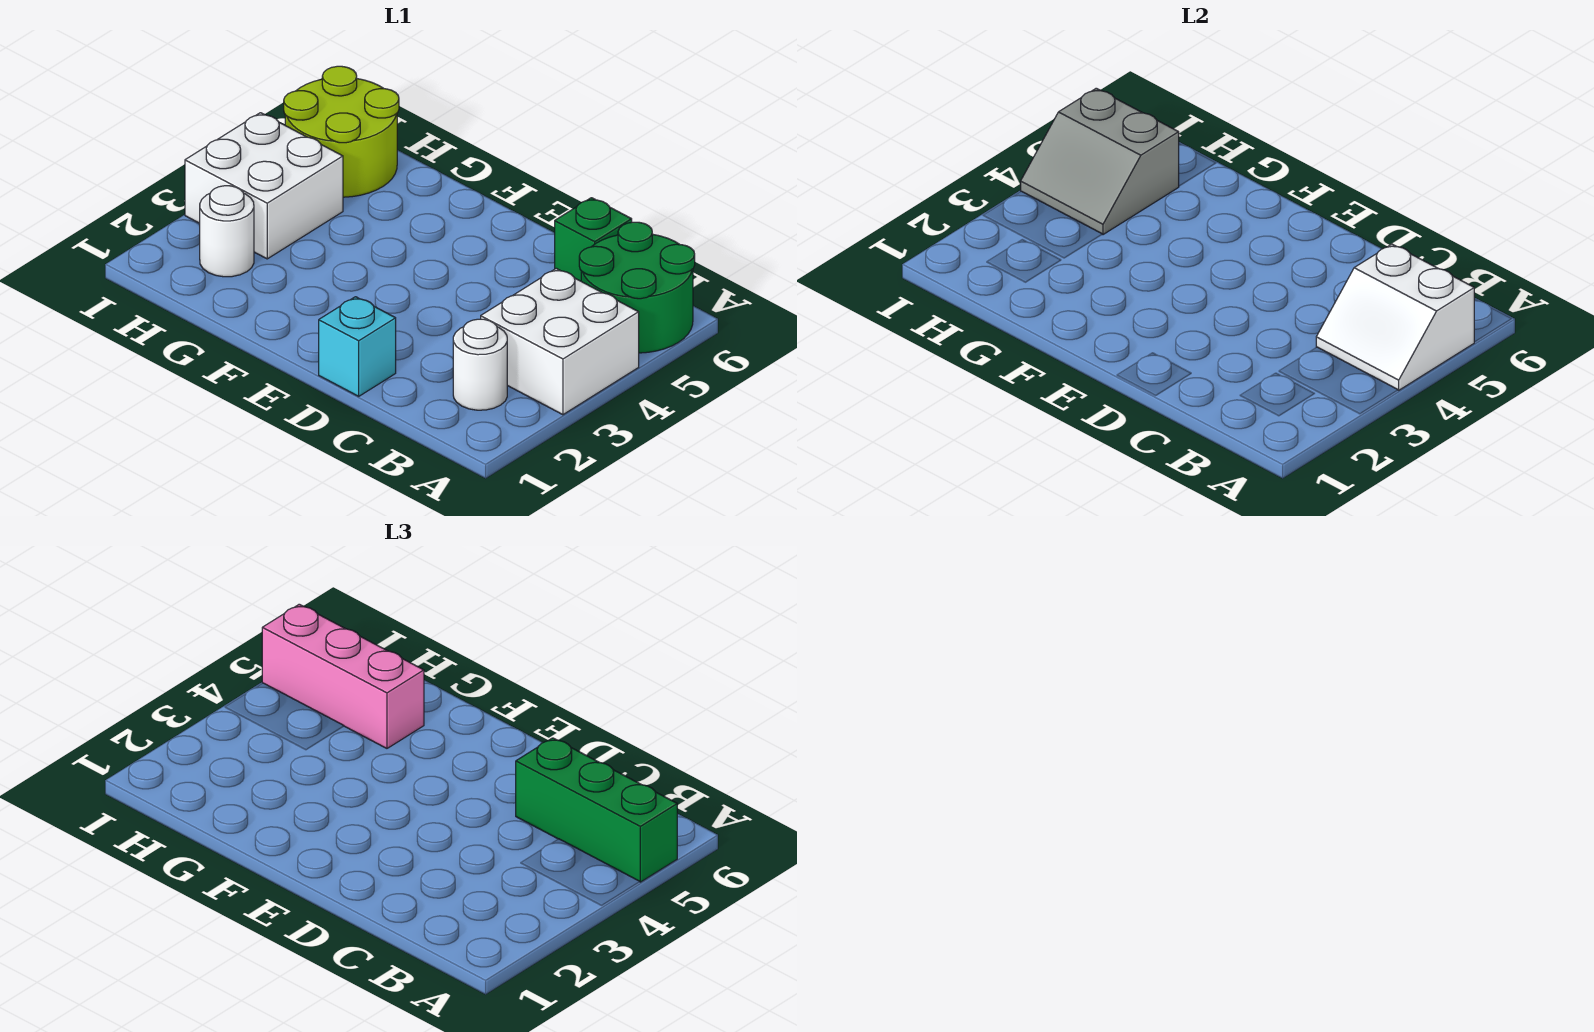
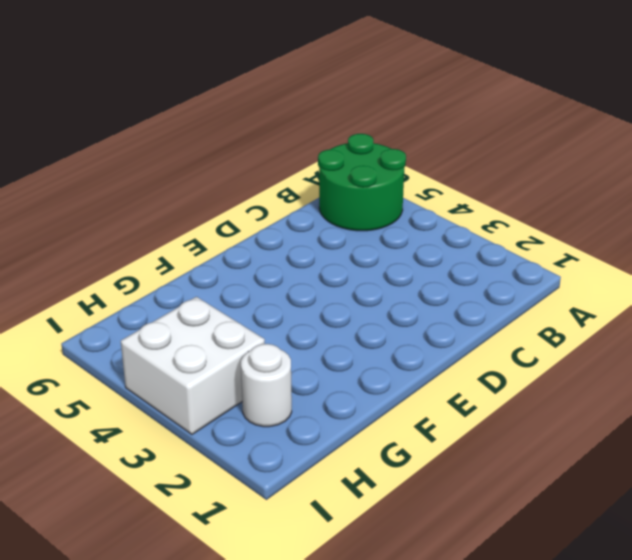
none -> white 2x2 brick [481,268,639,415]
none -> white 1x1 round brick [453,319,507,410]
none -> green 1x1 brick [555,198,632,281]

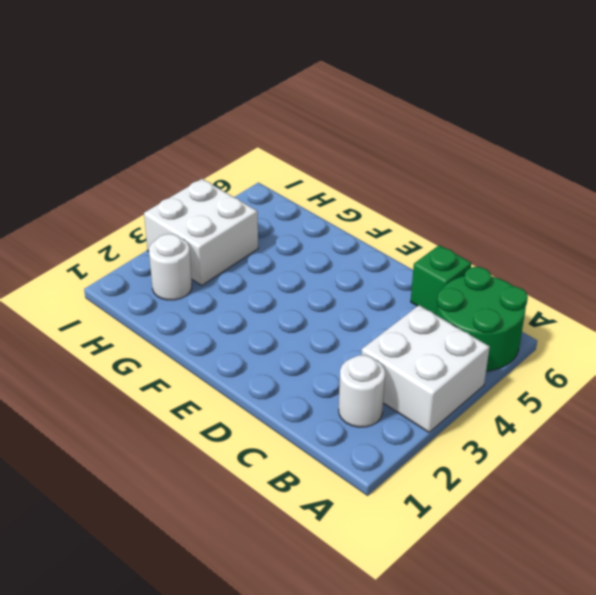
none -> cyan 1x1 brick [319,297,396,396]
none -> lime 2x2 round brick [284,66,399,197]
none -> white 2x2 slope [1316,244,1474,390]

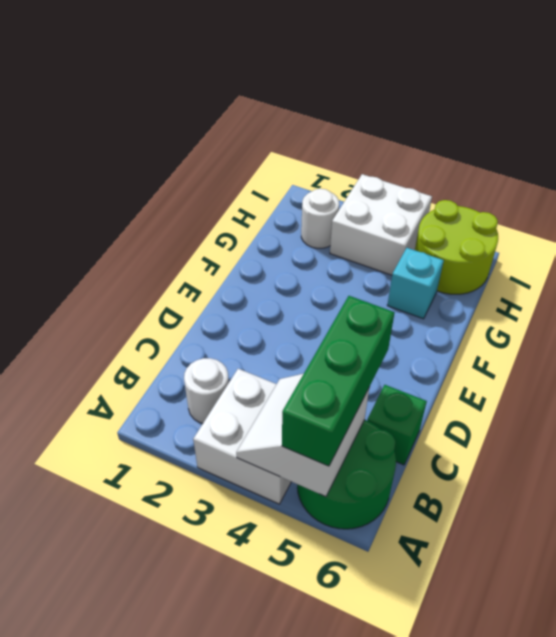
cyan 1x1 brick [387,248,444,319] -> cyan 1x1 brick moved to [319,297,396,396]
none -> grey 2x2 slope [1021,88,1179,235]
none -> pink 1x3 brick [262,604,424,748]

